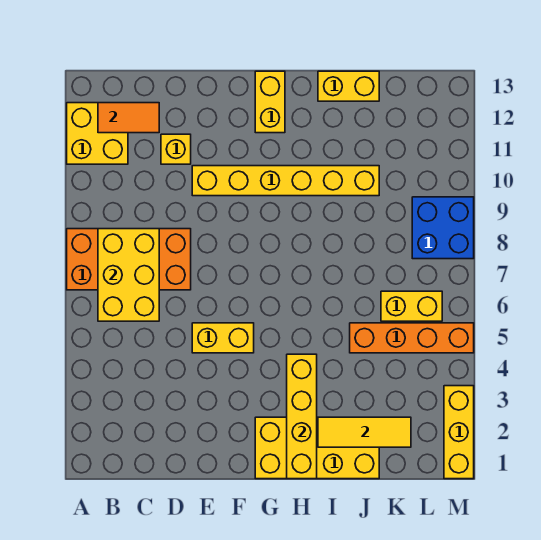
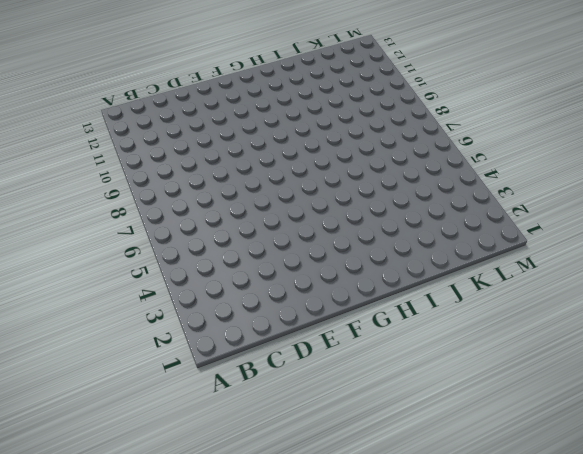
none -> orange 2x4 brick [67,229,191,290]
none -> yellow 2x2 brick [67,103,128,164]
none -> yellow 1x1 brick [161,134,191,164]

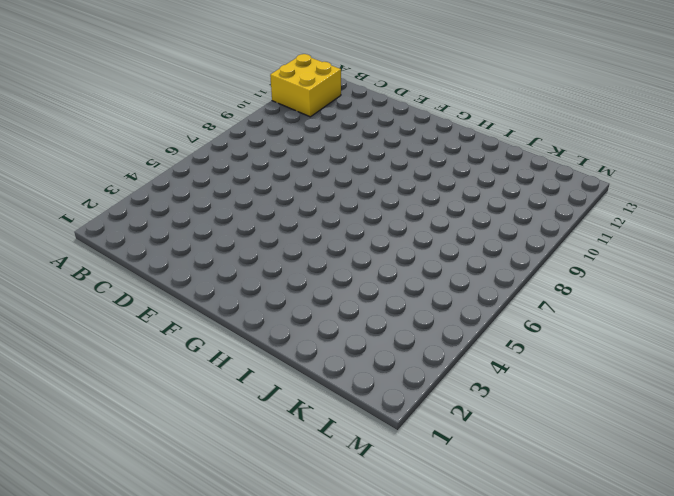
none -> orange 2x4 brick [67,229,191,290]
none -> yellow 1x1 brick [161,134,191,164]
none -> yellow 1x2 brick [192,323,254,353]

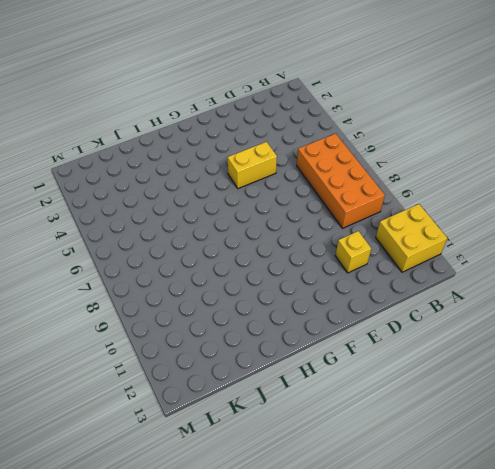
orange 2x4 brick [297,134,385,228] -> orange 2x4 brick turned to [67,229,191,290]
none -> yellow 1x6 brick [192,166,379,196]
none -> yellow 2x4 brick [255,417,379,479]
none -> yellow 1x2 brick [255,71,285,133]

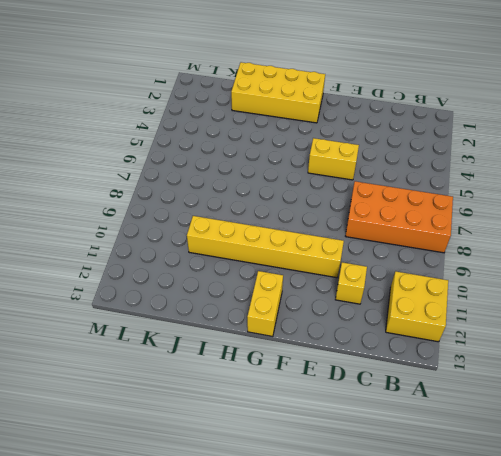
none -> yellow 1x2 brick [318,71,379,101]
none -> orange 1x4 brick [350,323,474,353]
none -> yellow 1x2 brick [381,291,442,321]

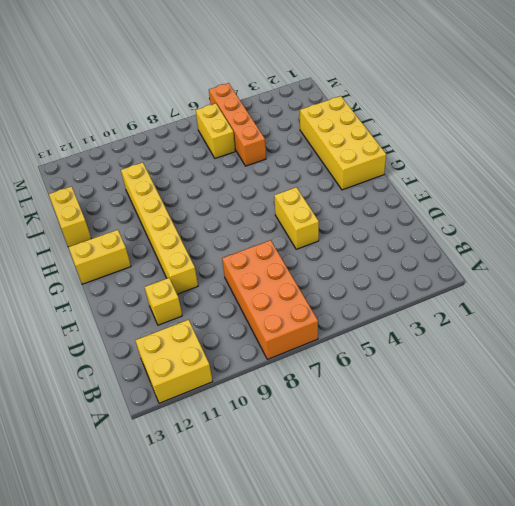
none -> blue 2x2 brick [412,197,474,259]
none -> yellow 1x3 brick [444,386,474,479]
none -> yellow 2x3 brick [98,229,159,321]

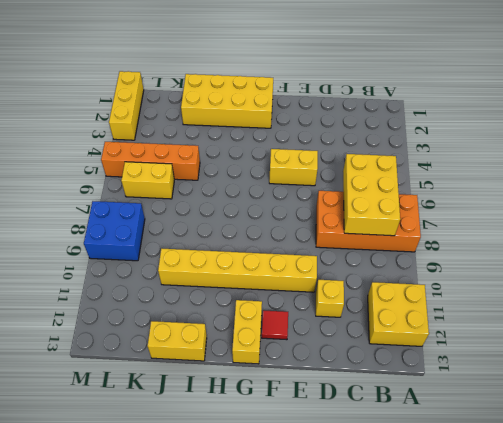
red 1x1 tile [262,310,288,340] -> none
none -> orange 1x2 tile [98,103,159,133]
none -> yellow 1x4 brick [287,354,317,479]
none -> yellow 1x3 tile [318,417,411,447]

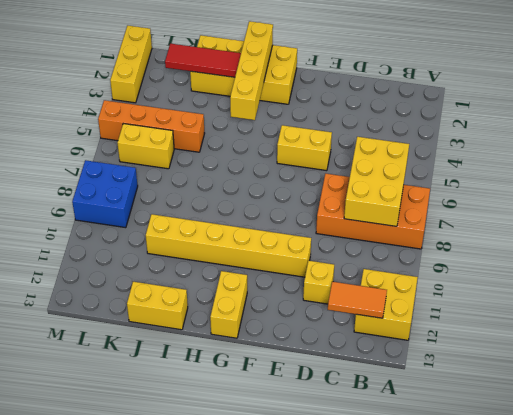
red 1x3 tile [165,44,241,77] -> yellow 1x3 tile [318,417,411,447]

